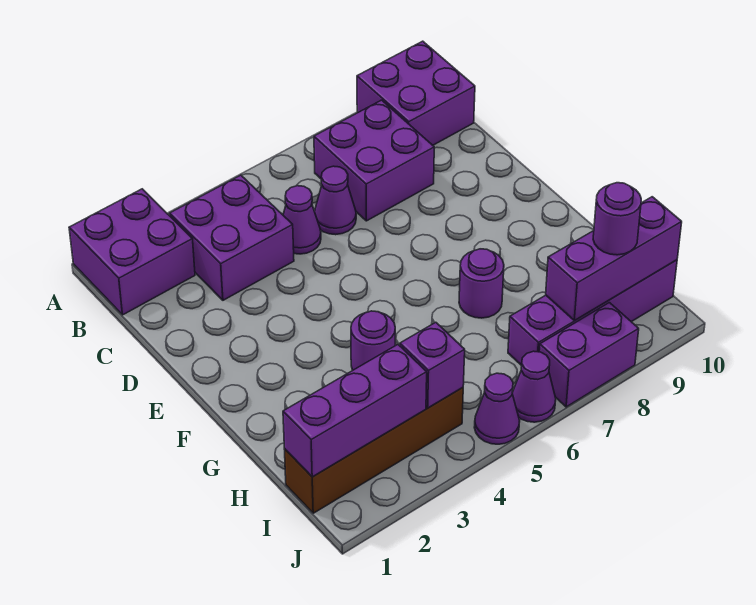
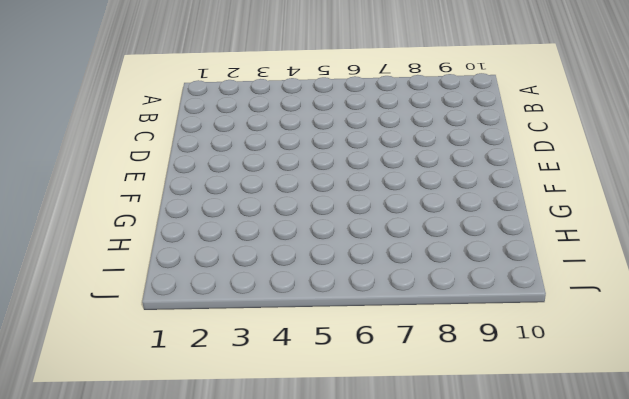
none -> purple 2x2 brick [69,189,195,315]
none -> purple 2x2 brick [357,41,475,145]
none -> purple 2x2 brick [170,175,294,300]

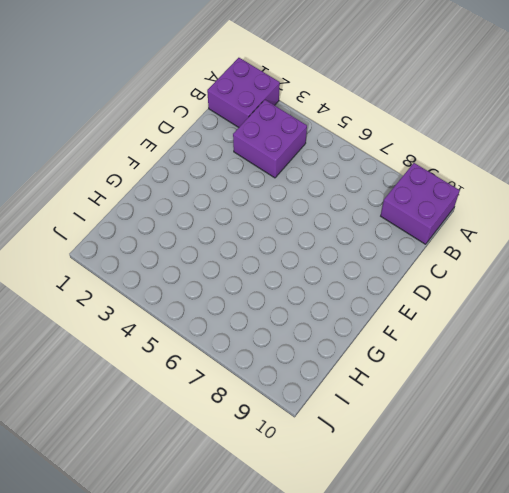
none -> purple 2x2 brick [314,100,434,221]
none -> purple 1x1 cone [283,186,321,254]
none -> purple 1x1 cone [315,166,356,235]

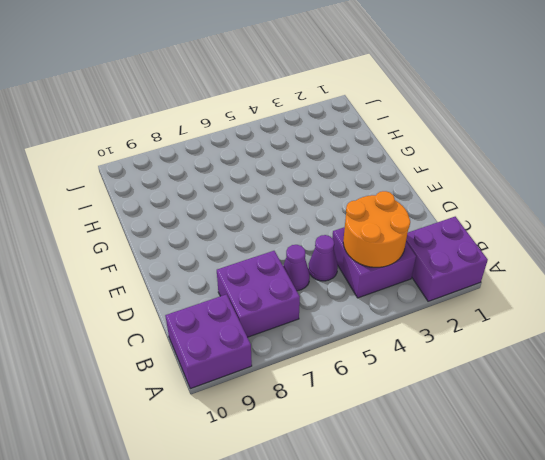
orange 2x2 round brick [343,191,410,267] -> none
none -> purple 1x1 round brick [351,311,395,370]
none -> purple 1x1 round brick [459,249,504,318]
none -> brown 1x4 brick [284,388,463,513]

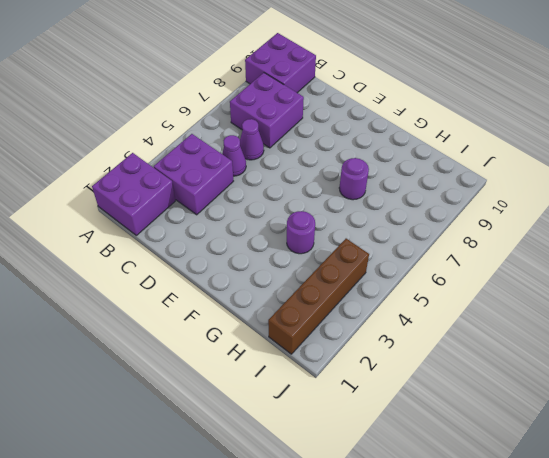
none -> purple 1x4 brick [508,260,677,366]
none -> purple 1x1 cone [474,373,520,444]
none -> purple 1x1 cone [512,351,556,422]

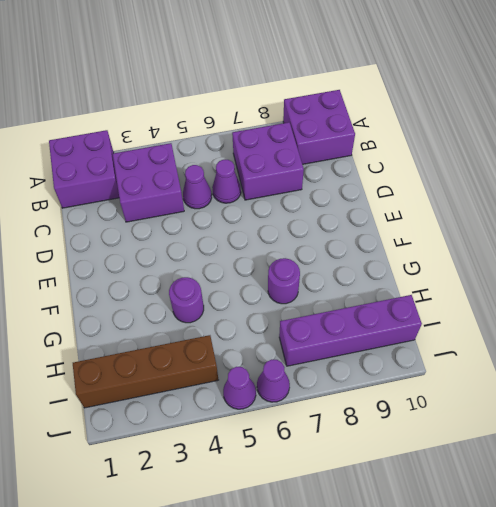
none -> purple 1x2 brick [539,303,639,407]
none -> purple 1x3 brick [283,345,427,477]
none -> purple 1x1 brick [400,322,465,408]

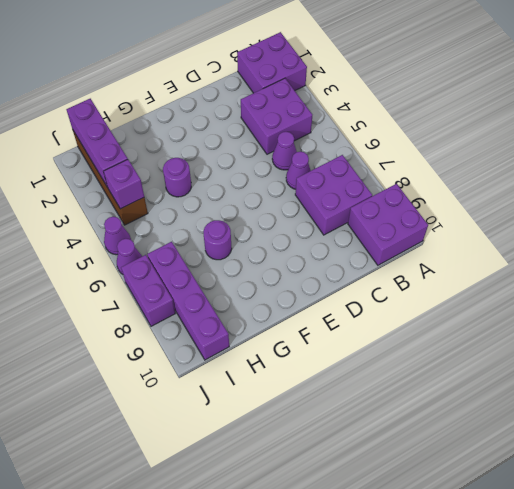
none -> purple 1x3 brick [546,197,682,320]
none -> purple 1x1 round brick [593,183,641,255]

